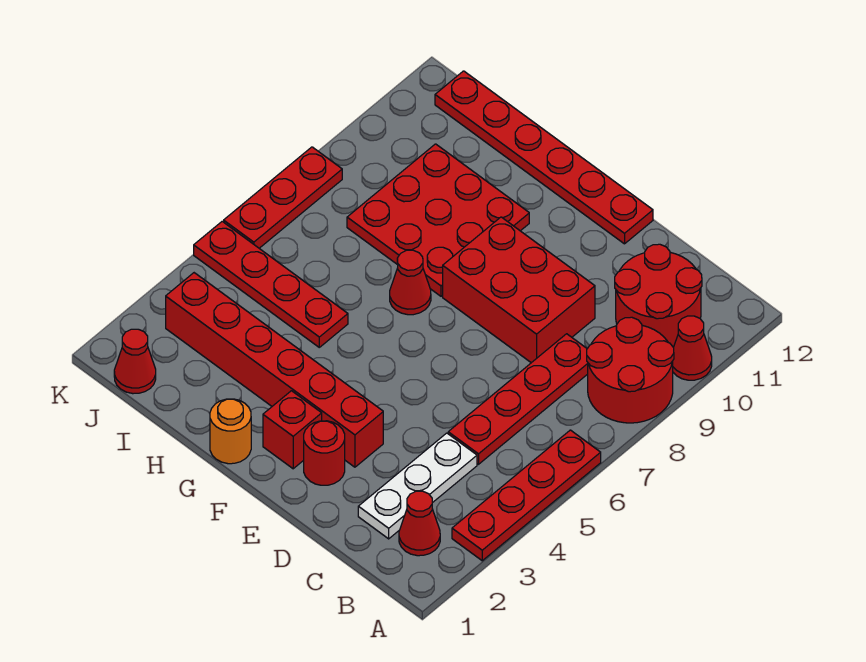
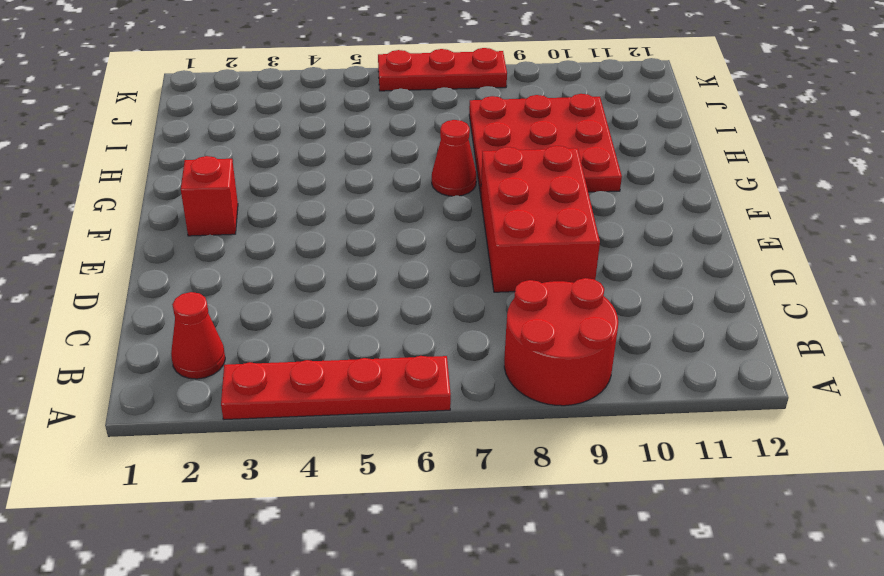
none -> red 1x1 cone [673,316,712,380]
none -> red 2x2 round brick [615,244,702,348]
none -> white 1x3 plate [358,433,477,539]

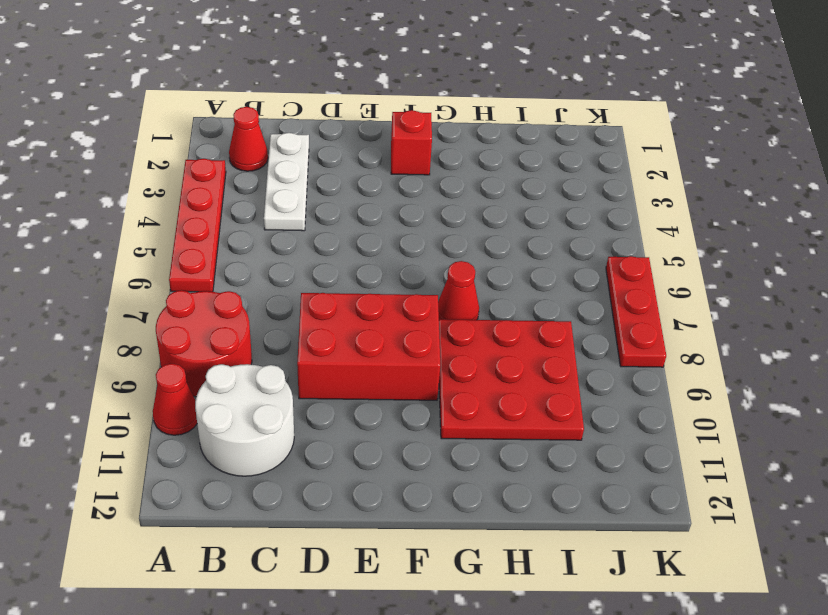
white 2x2 round brick [195,364,294,476] -> red 2x2 round brick [615,244,702,348]
none -> red 1x4 plate [448,334,588,464]
none -> red 1x1 round brick [304,421,345,485]
none -> red 1x6 brick [166,273,383,467]

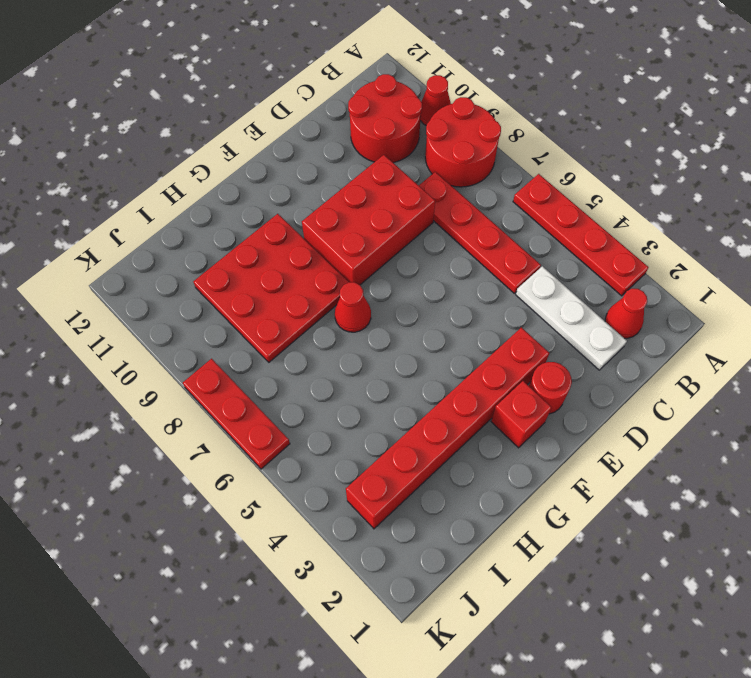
none -> red 1x6 plate [435,71,653,244]
none -> orange 1x1 round brick [210,399,251,464]
none -> red 1x4 plate [194,221,348,347]

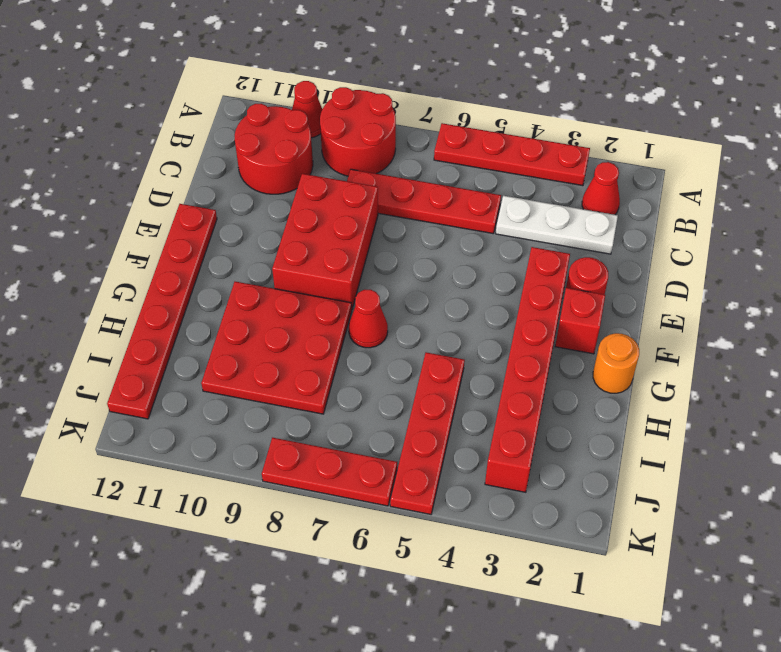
none -> red 1x1 cone [114,329,156,394]

